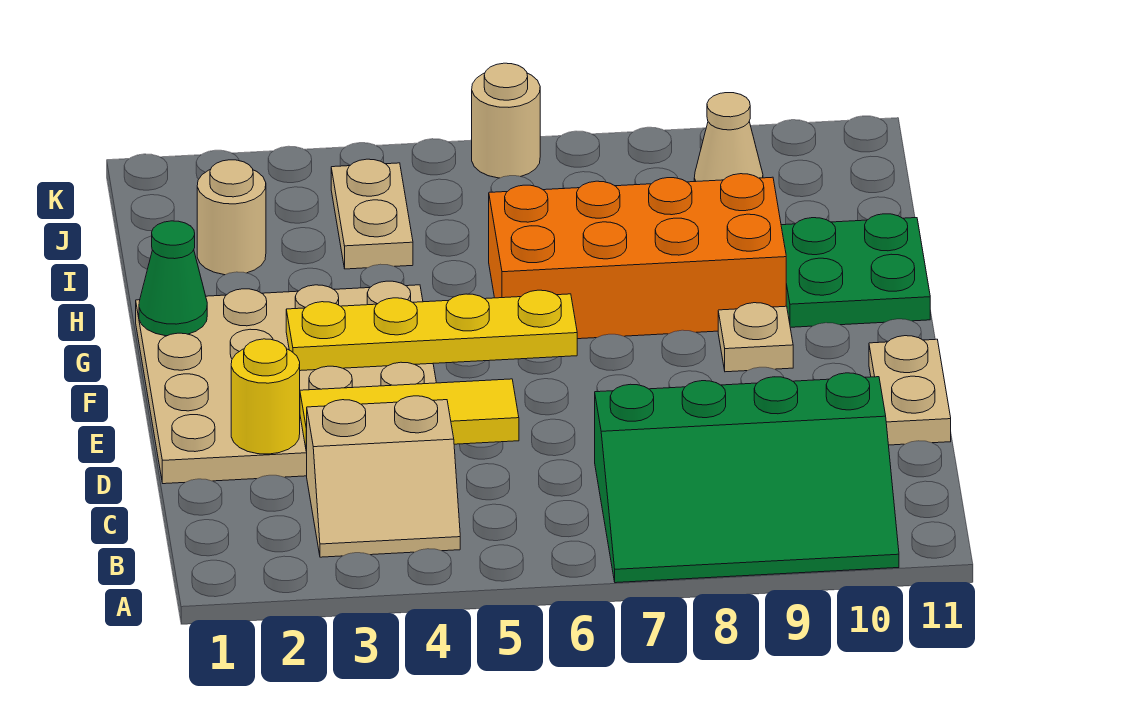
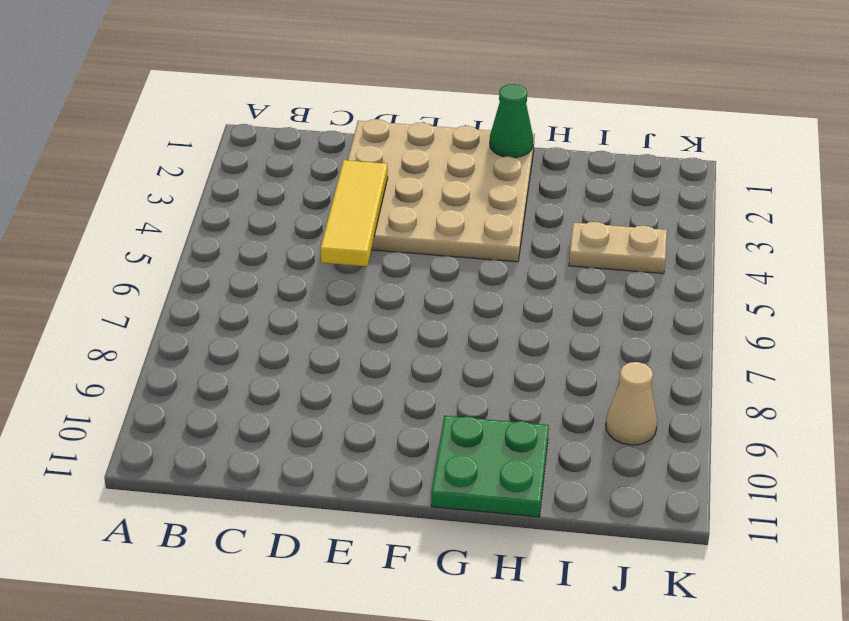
none -> green 3x4 slope [595,373,899,583]
none -> tan 2x2 slope [307,396,460,557]
none -> tan 1x2 plate [869,336,951,445]

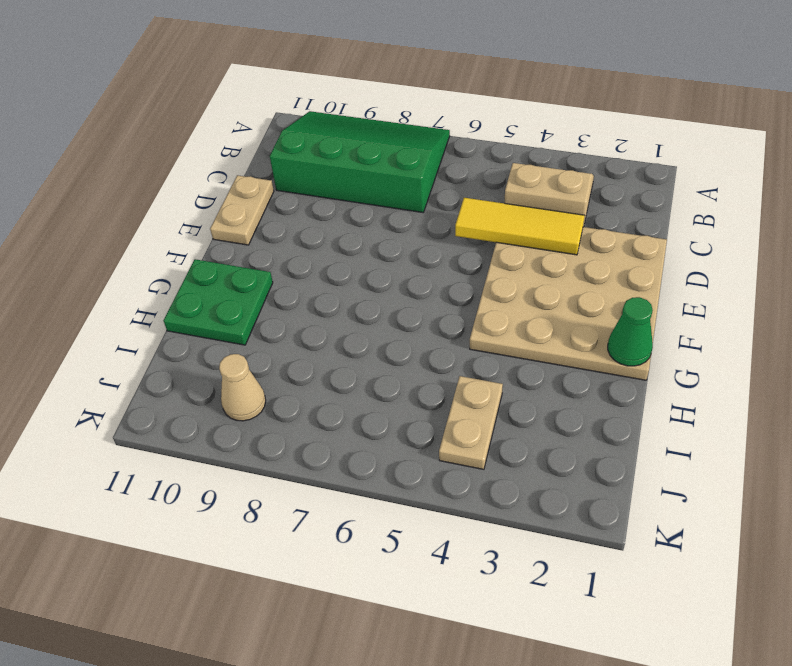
none -> tan 1x1 plate [718,303,793,372]
none -> orange 2x4 brick [489,174,786,339]
none -> tan 1x1 round brick [197,160,266,275]

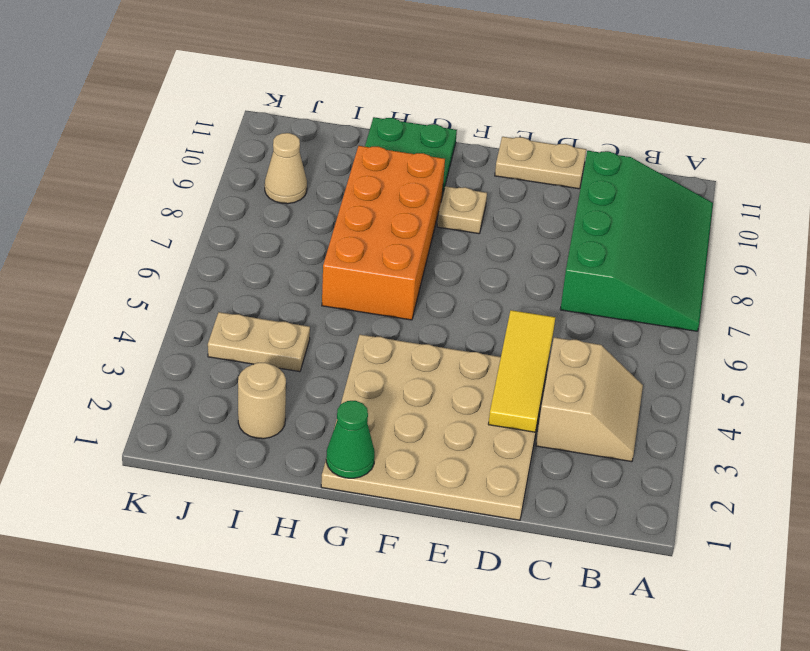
none -> tan 1x1 round brick [472,63,540,178]
none -> yellow 1x1 round brick [231,339,300,454]
none -> yellow 1x4 plate [286,290,577,371]

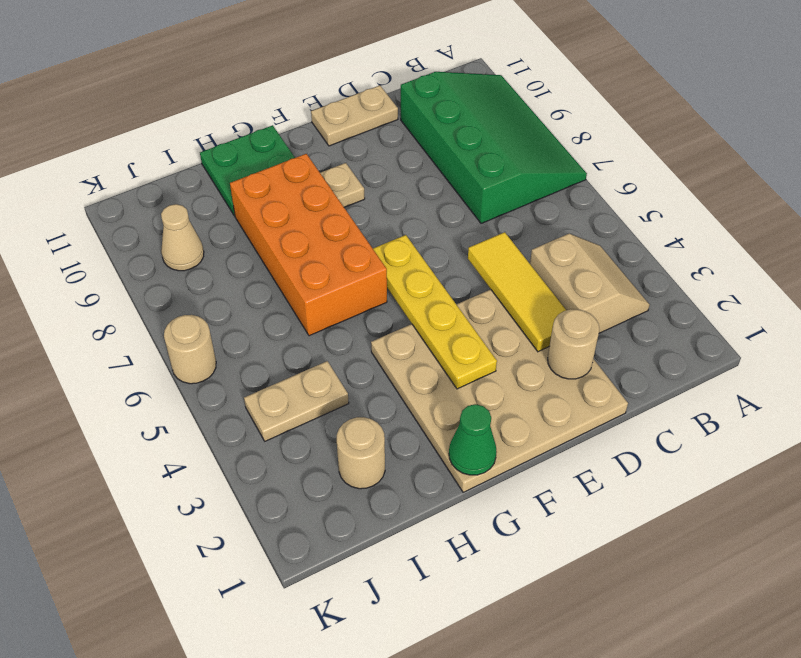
tan 1x1 round brick [548,309,599,379] -> yellow 1x1 round brick [231,339,300,454]

